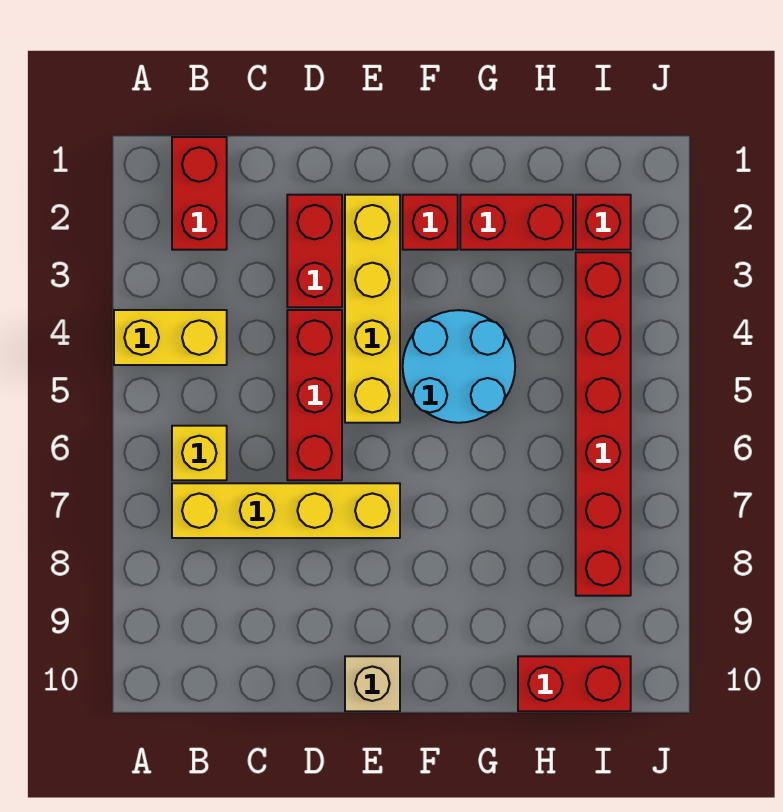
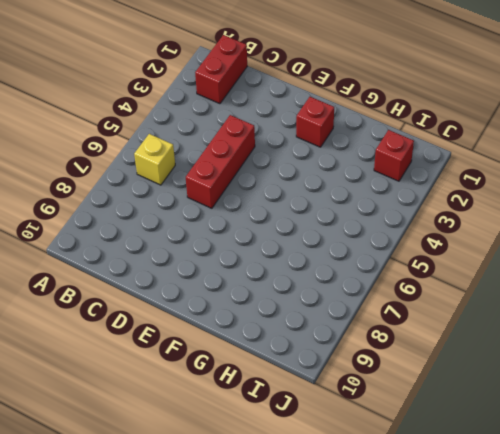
none -> yellow 1x2 brick [114,310,227,365]
none -> yellow 1x4 brick [172,483,400,538]
none -> red 1x2 brick [287,195,342,307]

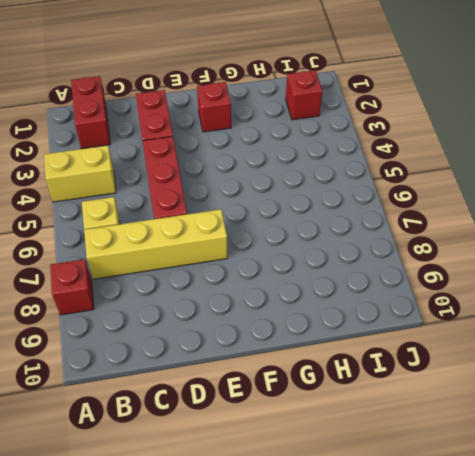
red 1x1 brick [50,259,94,315] -> none
none -> yellow 1x4 brick [345,195,400,423]
none -> tan 1x1 brick [345,656,400,711]
none -> cyan 2x2 round brick [403,310,515,423]

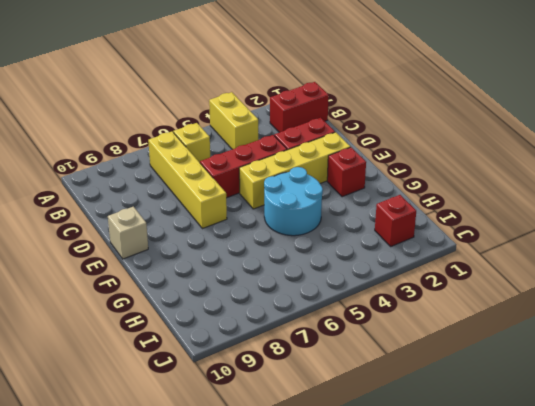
none -> red 1x2 brick [460,195,573,250]
none -> red 1x2 brick [518,656,631,711]
none -> red 1x6 brick [576,252,631,596]

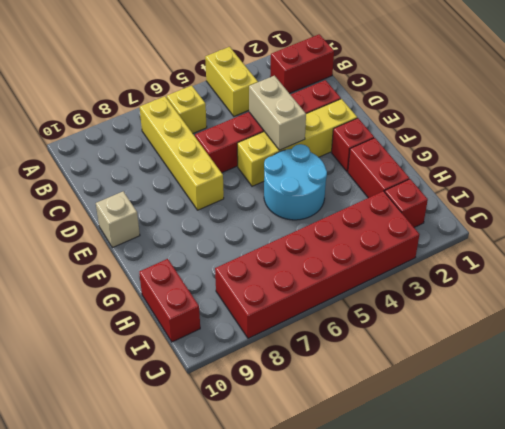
tan 1x2 brick [249,76,306,150] -> none
red 2x6 brick [215,191,420,338] -> red 1x6 brick [576,252,631,596]

